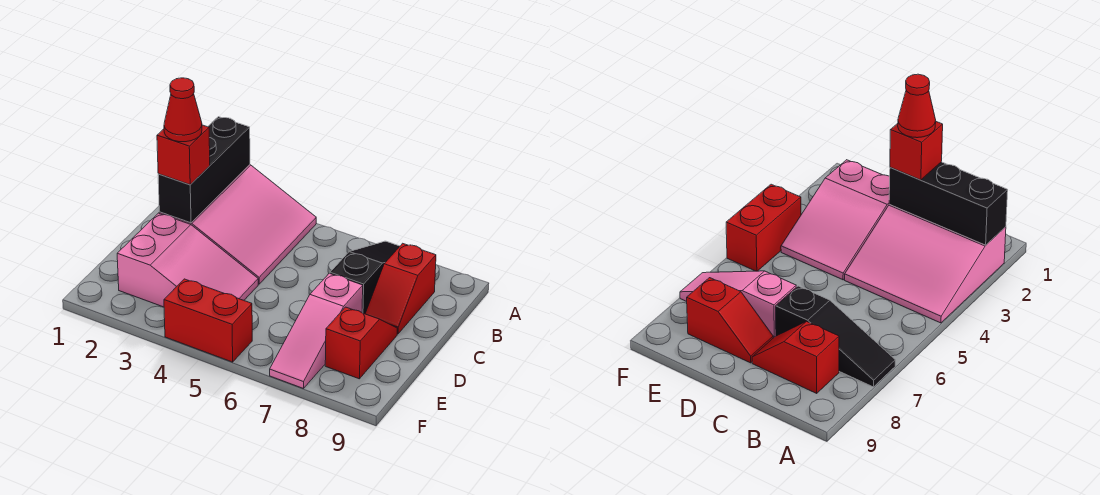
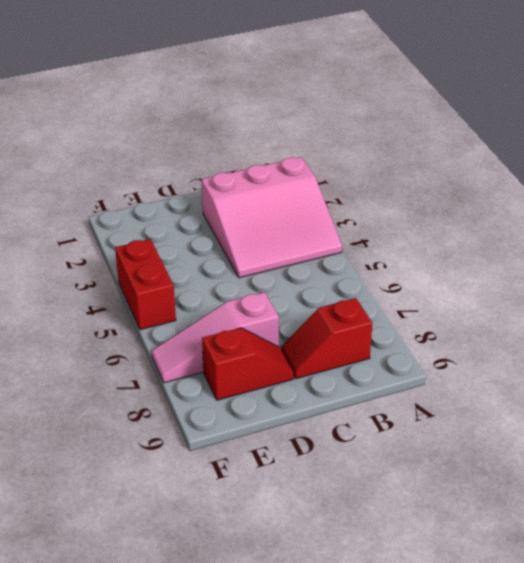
none -> black 1x3 slope [330,241,400,314]
none -> pink 2x3 slope [117,213,258,307]

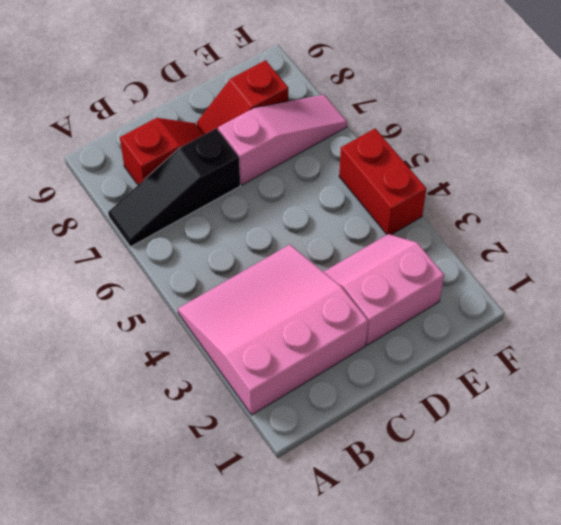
pink 2x2 slope [324,234,444,345] -> pink 2x3 slope [117,213,258,307]
none -> black 1x3 brick [158,117,250,223]
none -> red 1x1 brick [157,125,210,185]

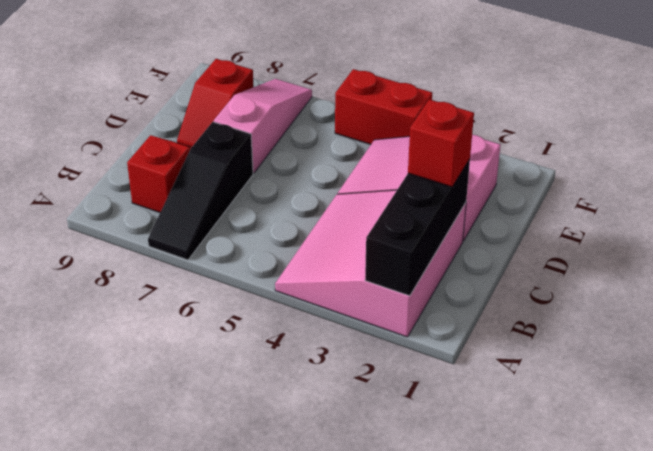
none -> red 1x1 cone [164,78,202,142]

